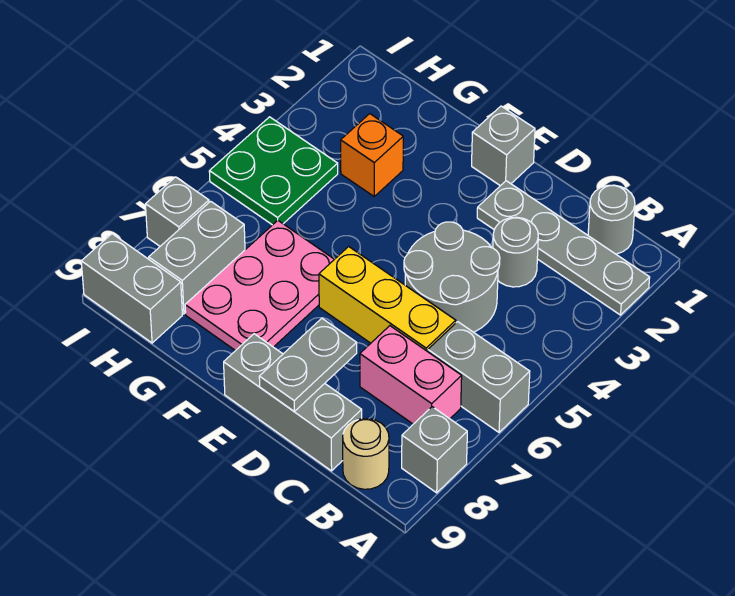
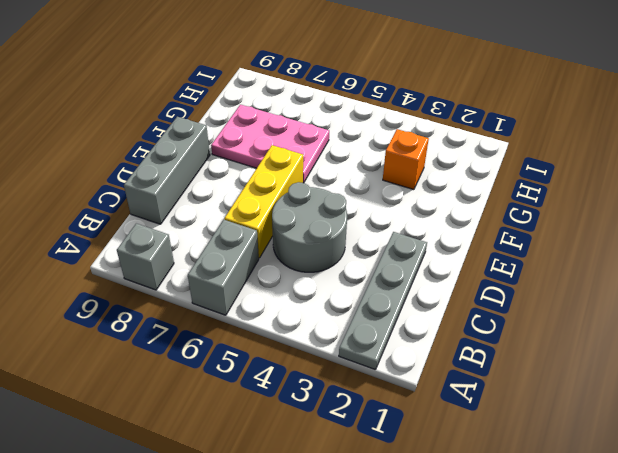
none -> grey 1x1 round brick [588,185,635,254]
none -> pink 1x2 brick [360,326,462,424]
none -> tan 1x1 round brick [343,418,389,489]

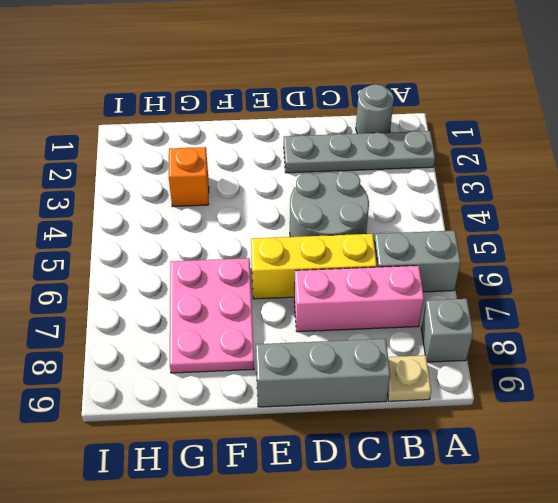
pink 1x3 brick [294,266,424,332] -> pink 1x2 brick [360,326,462,424]
tan 1x1 plate [388,355,431,401] -> tan 1x1 round brick [343,418,389,489]
none -> grey 1x1 round brick [493,217,538,287]
none -> grey 1x1 brick [472,106,535,186]
none -> green 2x2 plate [209,117,338,225]

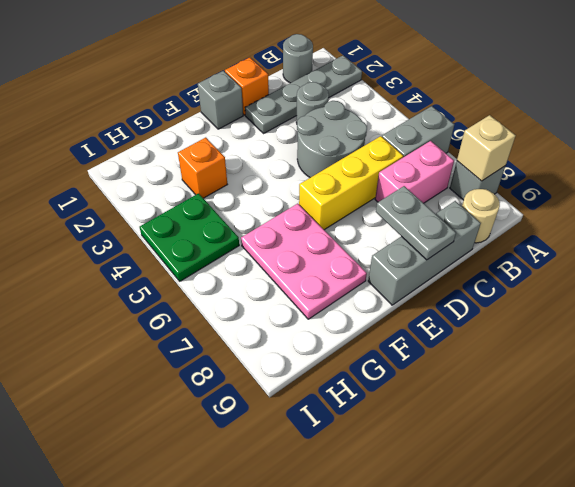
tan 1x1 brick [457,115,516,181] -> none
orange 1x1 brick [225,57,269,115] -> none
none -> grey 1x2 brick [149,201,245,314]
none -> grey 1x2 brick [81,234,182,343]
none -> grey 1x1 brick [146,177,209,246]

